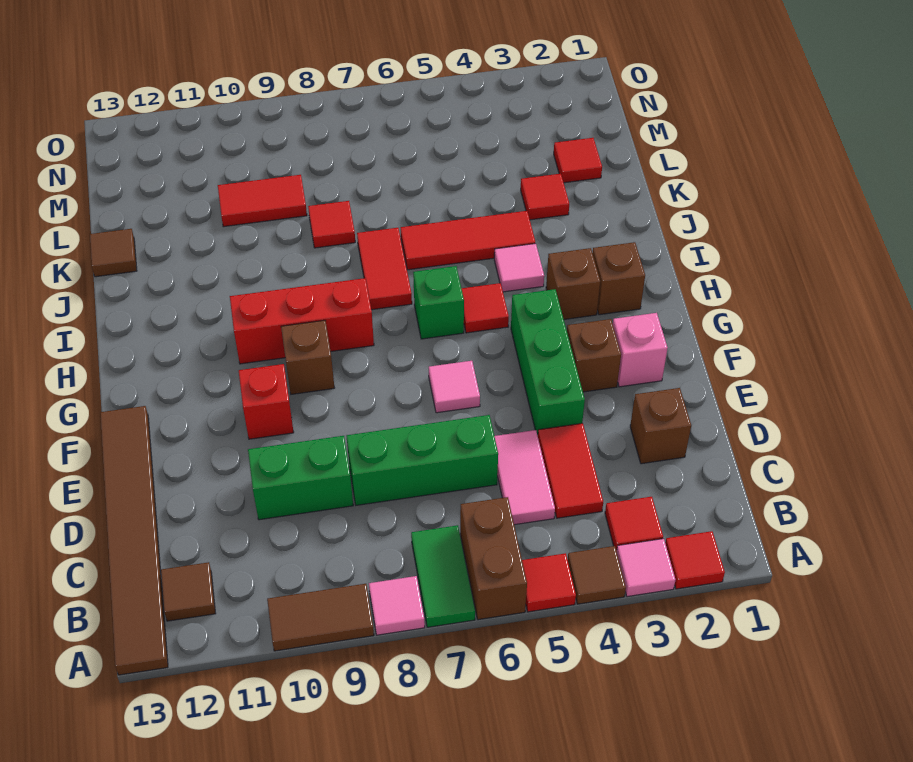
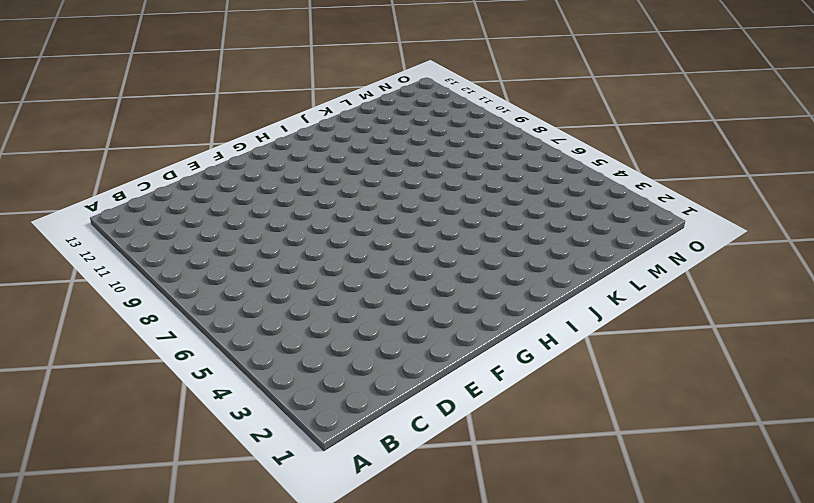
none -> red 1x1 tile [665,531,725,589]
none -> pink 1x1 tile [617,539,675,597]
none -> brown 1x1 tile [568,546,626,604]
none -> red 1x1 tile [522,553,576,612]

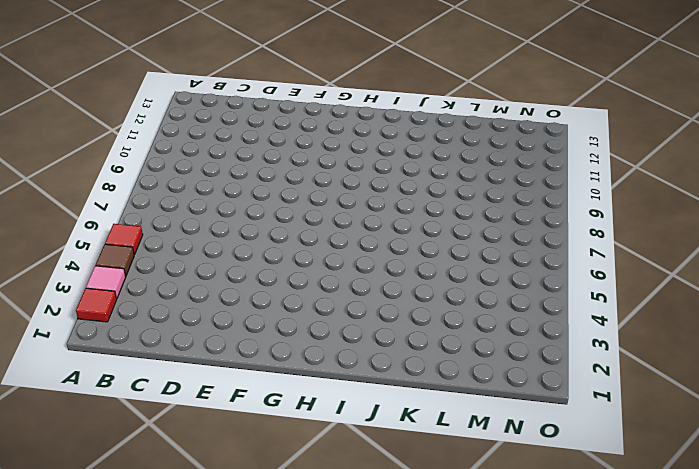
none -> brown 1x2 brick [460,497,527,620]
none -> green 1x2 tile [411,525,475,627]
none -> pink 1x1 tile [369,576,425,635]
none -> brown 1x2 tile [267,584,374,651]

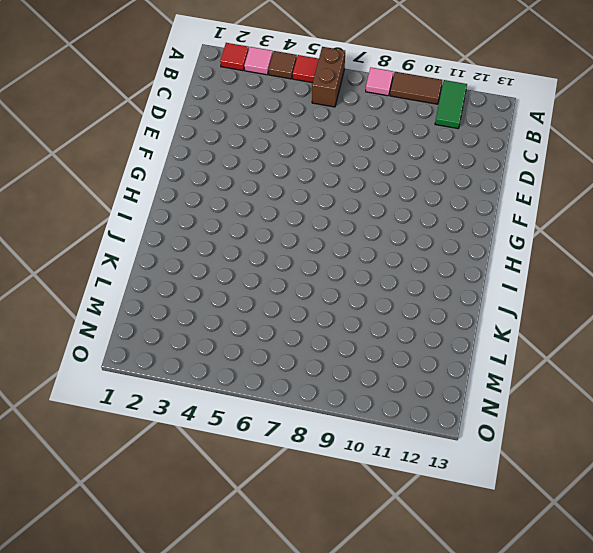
green 1x2 tile [435,80,467,129] -> green 1x2 tile moved to [411,525,475,627]
none -> brown 1x6 tile [100,406,168,675]
none -> red 1x1 tile [605,497,663,551]
none -> brown 1x1 tile [161,562,216,621]
none -> red 1x2 tile [538,423,603,518]

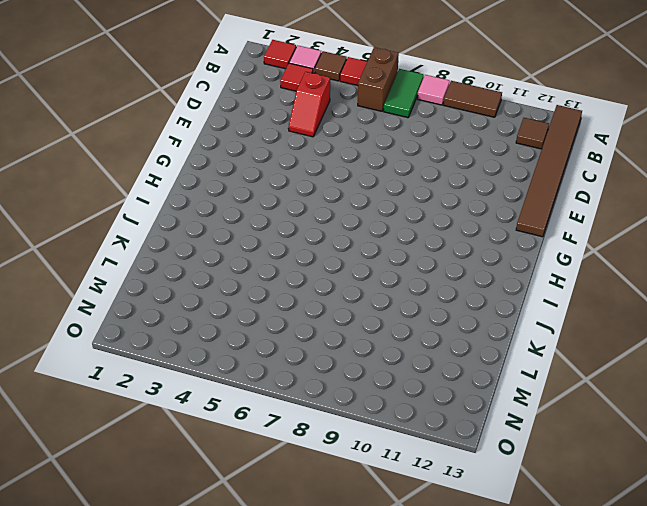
red 1x2 slope [288,72,330,137] -> red 1x2 tile [538,423,603,518]
none -> pink 1x2 tile [494,430,555,525]
none -> brown 1x1 brick [630,388,691,464]
none -> green 1x3 brick [347,415,498,505]
none -> green 1x2 brick [248,436,353,520]

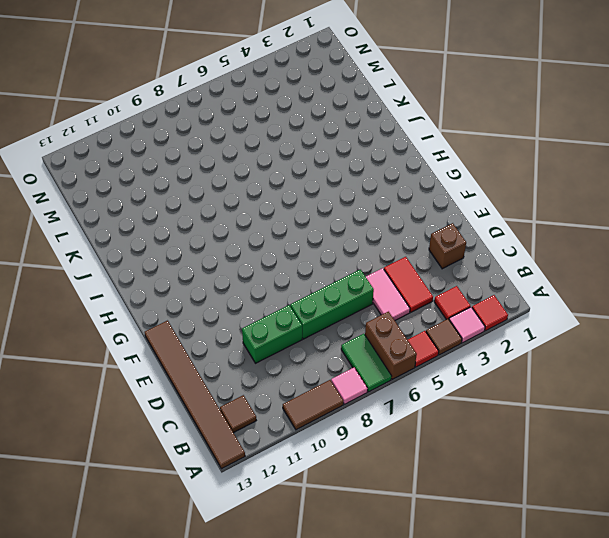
none -> green 1x3 brick [511,289,585,436]
none -> pink 1x1 brick [613,313,668,387]
none -> brown 1x1 brick [567,319,621,392]
none -> pink 1x1 tile [429,361,480,413]

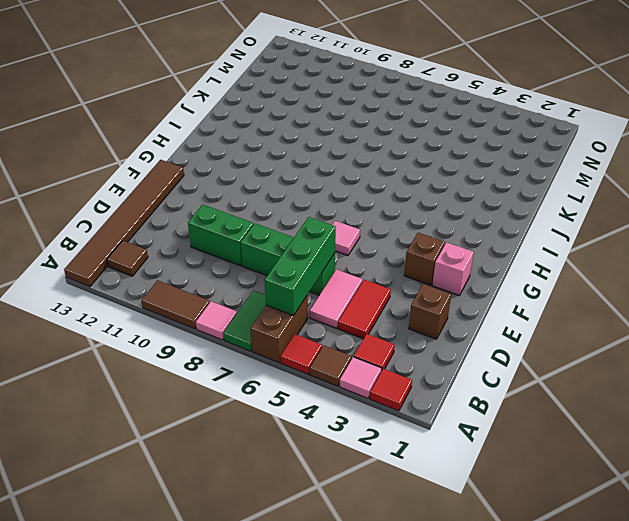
green 1x3 brick [265,217,336,316] -> green 1x3 brick moved to [511,289,585,436]
none -> red 1x1 brick [239,364,294,439]
none -> brown 1x1 brick [281,320,334,394]
none -> brown 1x1 brick [592,242,645,315]
none -> brown 1x1 brick [546,248,600,319]

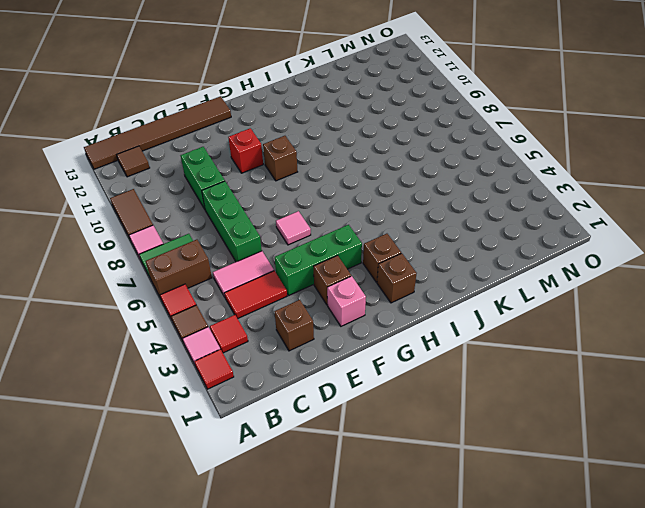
none -> red 1x1 tile [462,283,509,333]
none -> green 1x1 brick [413,266,464,339]
none -> red 1x3 brick [230,278,374,364]
none -> pink 1x1 tile [494,243,544,292]

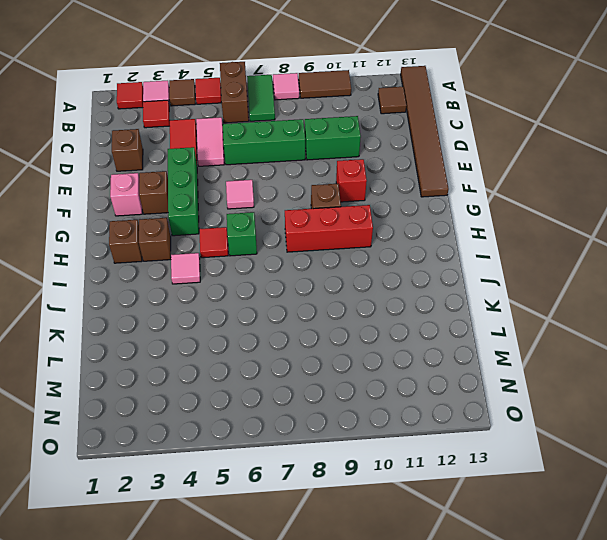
none -> red 1x2 tile [357,228,412,310]
none -> red 1x3 tile [401,211,535,270]
none -> red 1x1 tile [521,174,569,220]
none -> red 1x1 tile [308,201,355,248]

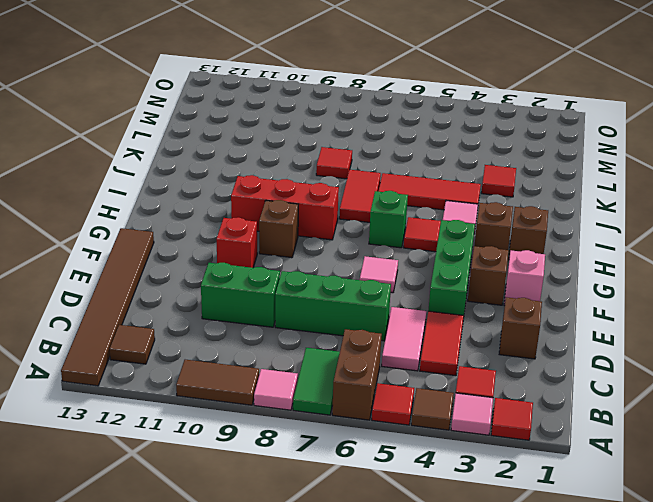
none -> brown 1x1 tile [90,229,137,277]
none -> red 1x1 tile [554,138,602,183]
none -> red 1x2 tile [218,175,307,227]

